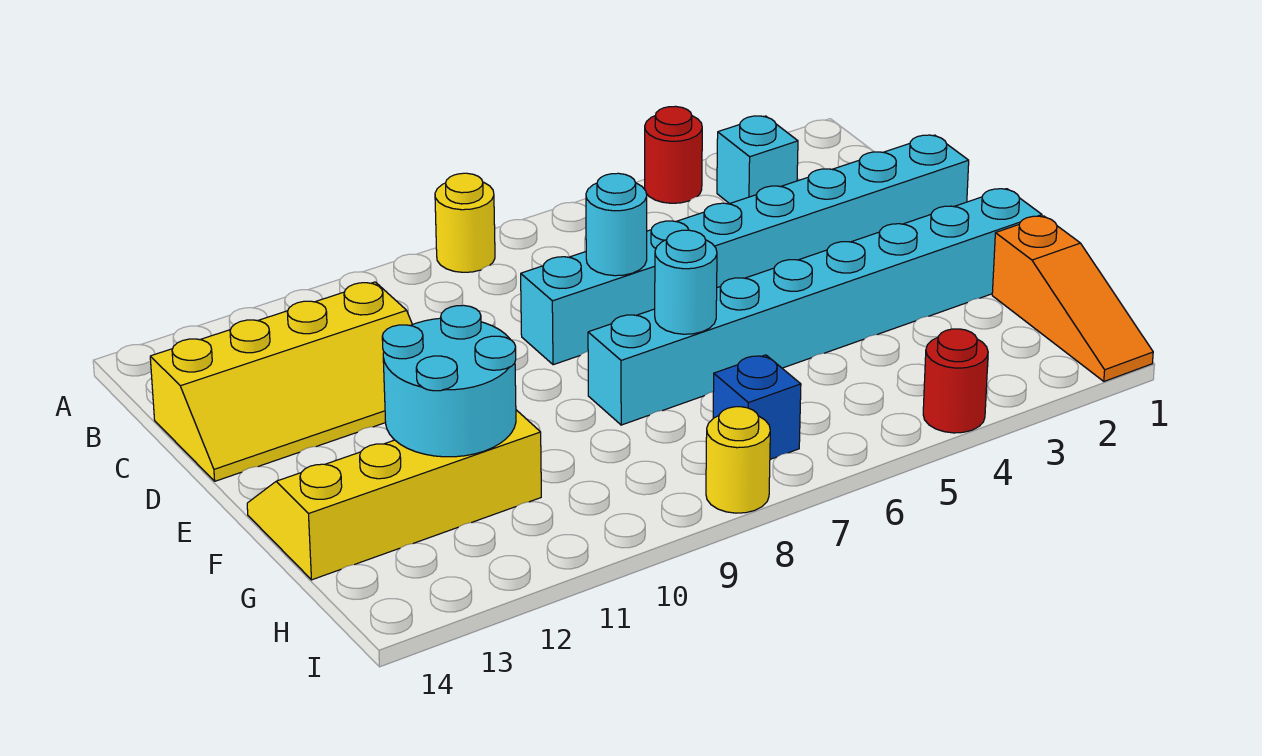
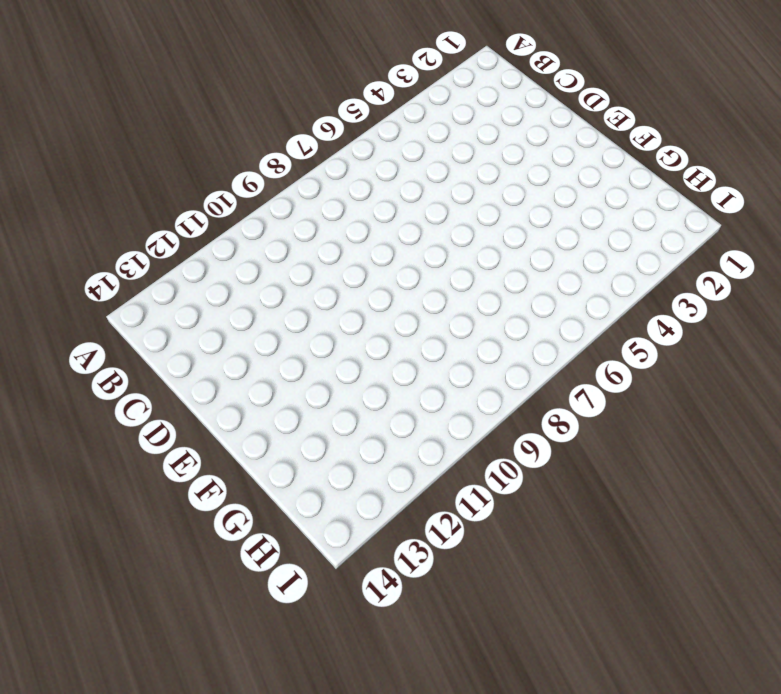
none -> red 1x1 round brick [645,106,702,203]
none -> yellow 1x1 round brick [435,173,495,272]
none -> cyan 1x1 brick [717,116,798,204]

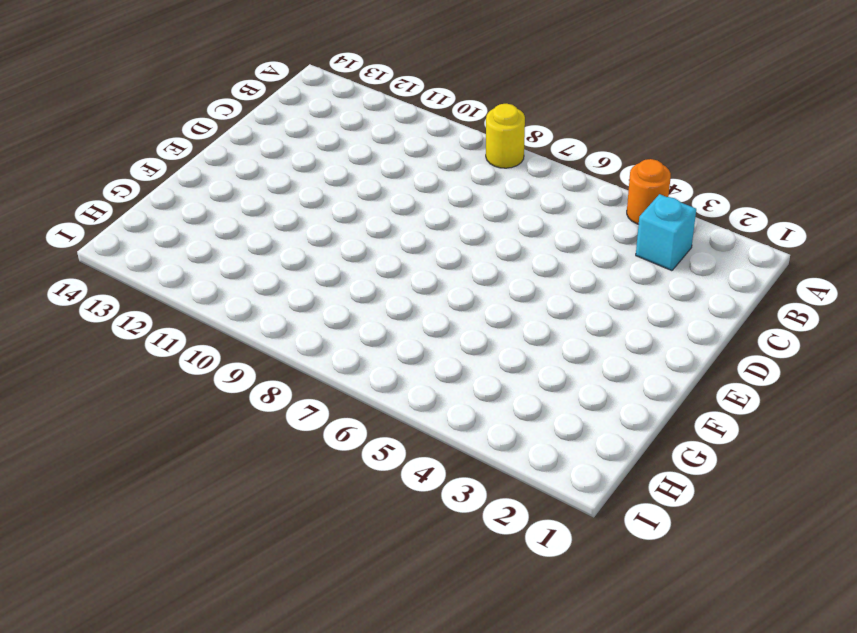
orange 1x1 round brick [627,159,671,224] -> red 1x1 round brick [645,106,702,203]
none -> yellow 2x4 slope [150,282,412,481]
none -> cyan 1x8 brick [521,135,969,365]
none -> cyan 1x8 brick [588,189,1042,425]

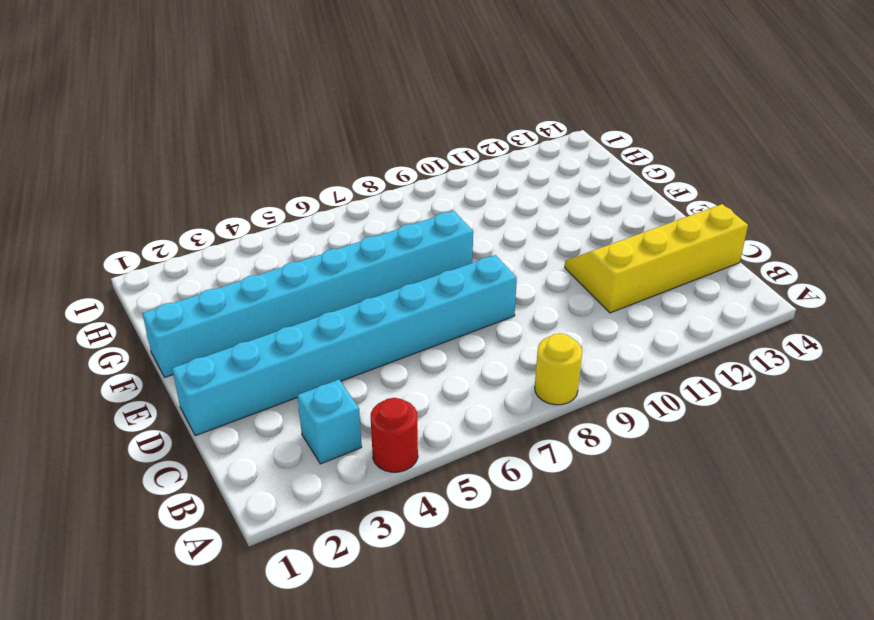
none -> yellow 2x4 slope [247,410,541,580]
none -> orange 1x3 slope [992,216,1153,381]
none -> blue 1x1 brick [713,355,801,459]

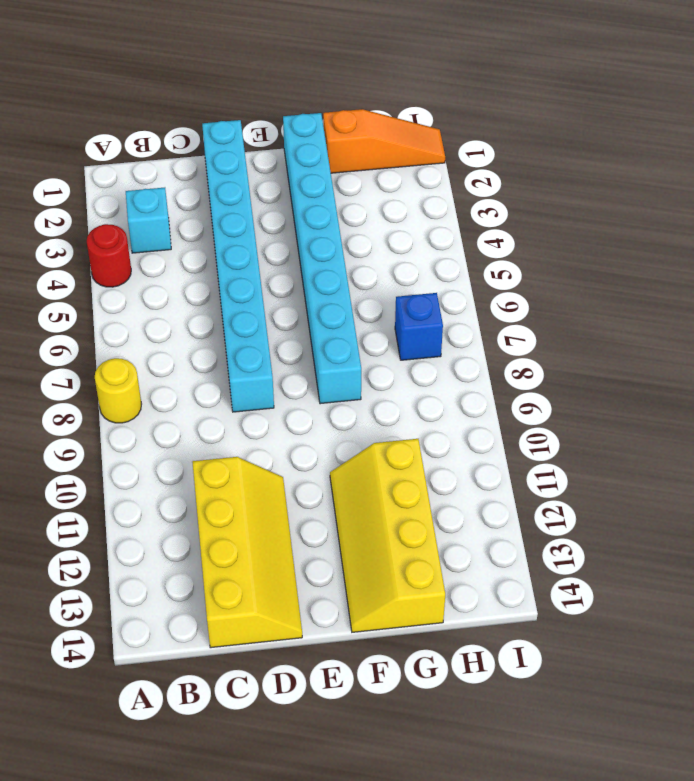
none -> red 1x1 round brick [923,329,988,433]
none -> yellow 1x1 round brick [706,407,770,513]
none -> cyan 1x1 round brick [586,173,647,276]

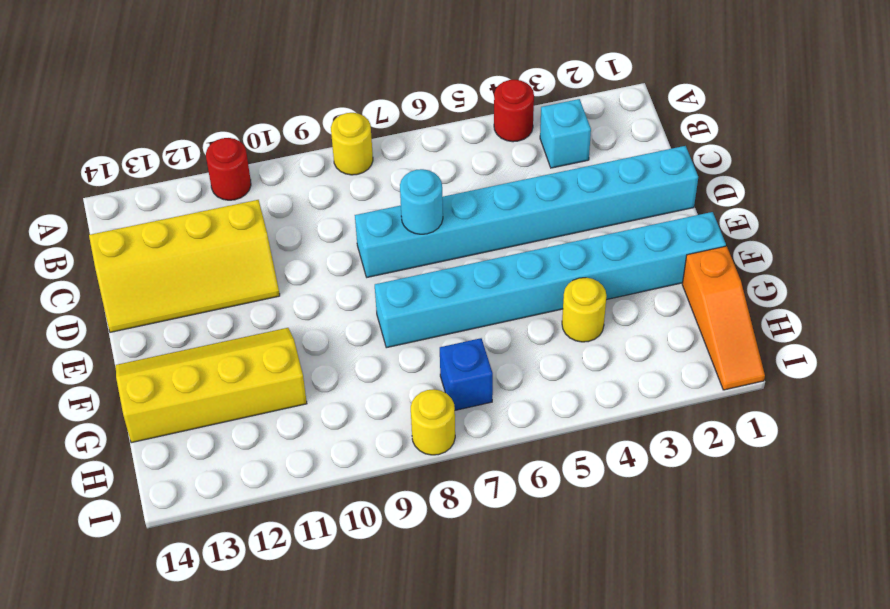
red 1x1 round brick [206,138,251,200] -> red 1x1 round brick moved to [923,329,988,433]
yellow 1x1 round brick [562,278,606,342] -> none
none -> cyan 1x1 round brick [655,230,717,334]
none -> cyan 2x2 round brick [382,305,516,457]

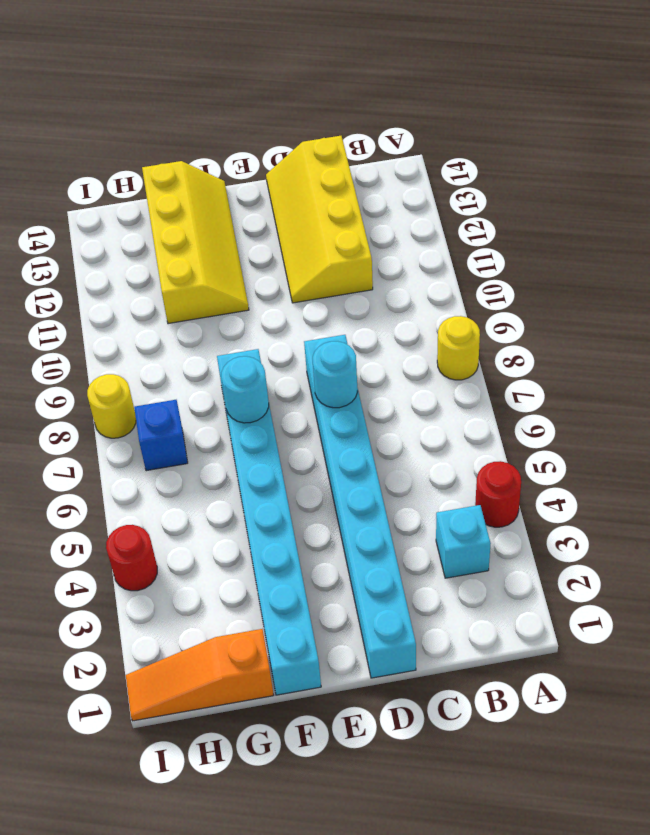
none -> cyan 2x2 round brick [382,305,516,457]

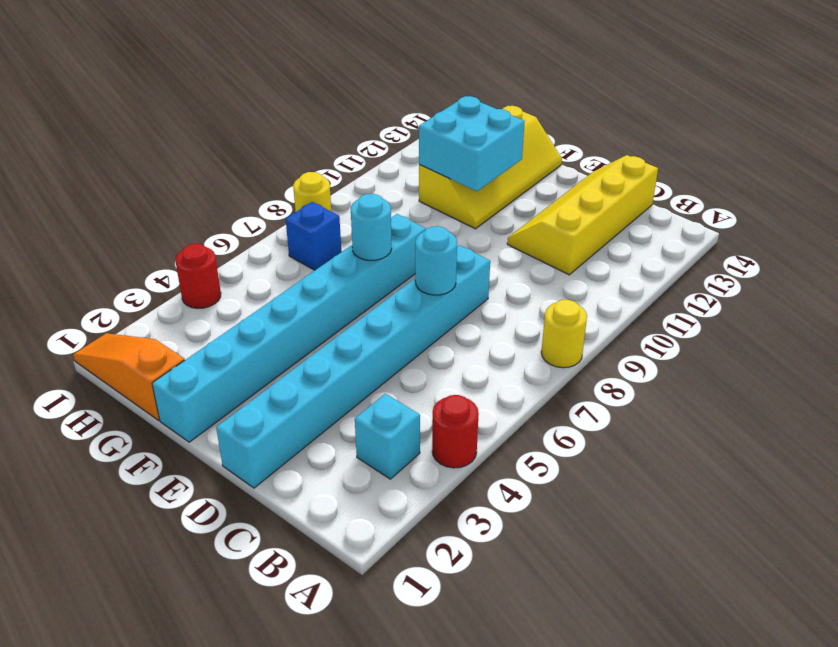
cyan 2x2 brick [419,96,525,191] -> cyan 2x2 round brick [382,305,516,457]

